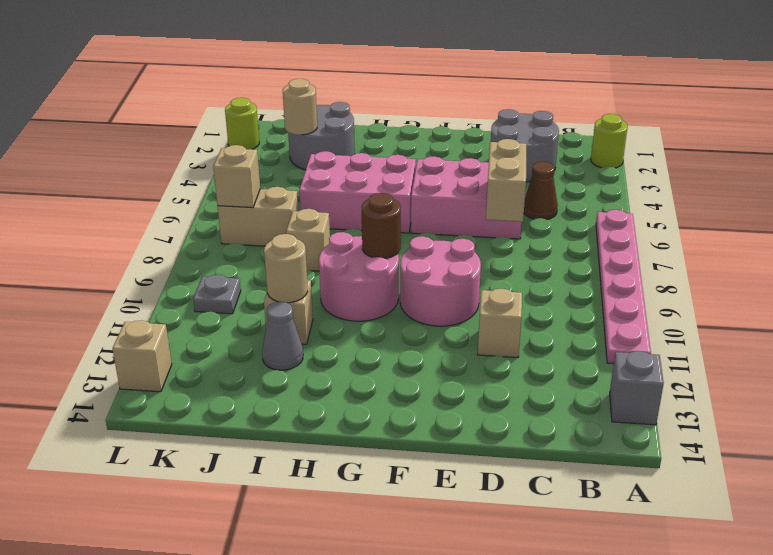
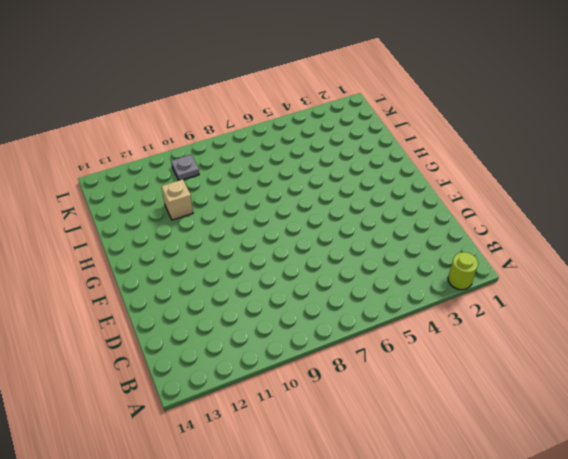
none -> pink 1x6 plate [596,210,651,364]
none -> grey 1x1 brick [610,351,664,425]
none -> grey 2x2 round brick [491,109,559,182]

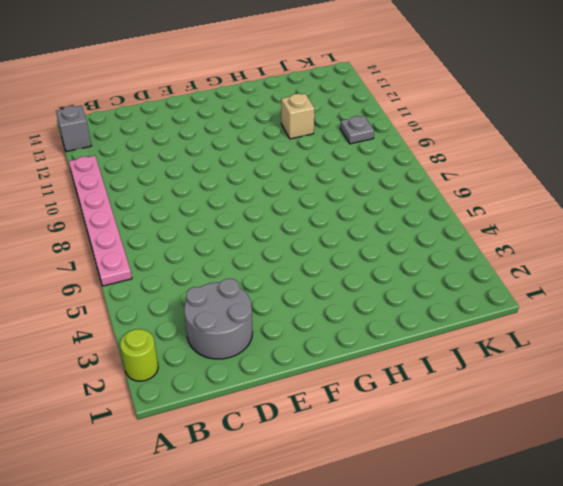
none -> brown 1x1 cone [524,162,558,220]
none -> pink 2x3 brick [411,156,522,239]
none -> tan 1x1 brick [478,289,522,358]

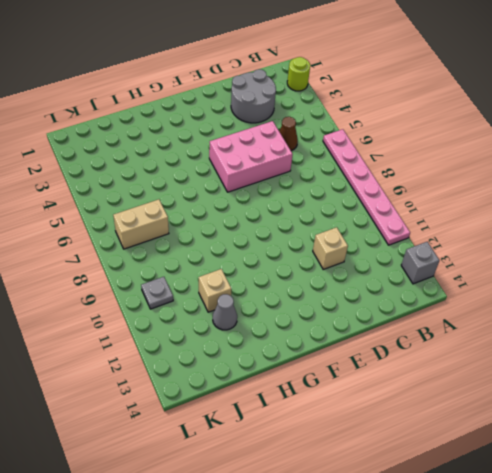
none -> pink 2x2 round brick [400,236,481,326]
none -> pink 2x3 brick [299,151,416,233]
none -> pink 2x2 round brick [319,232,399,321]

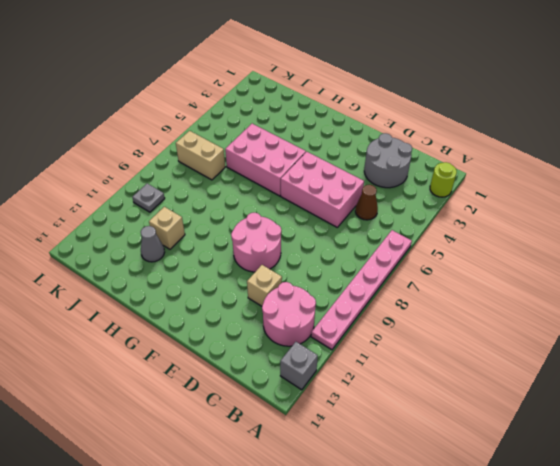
pink 2x2 round brick [262,282,316,346] -> pink 2x2 round brick moved to [319,232,399,321]
none -> grey 2x2 round brick [288,102,355,170]
none -> tan 1x1 brick [286,209,330,271]
none -> lime 1x1 round brick [225,98,259,149]

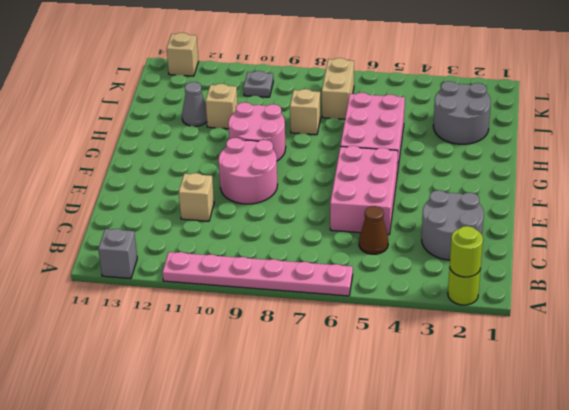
lime 1x1 round brick [450,226,483,277] -> lime 1x1 round brick moved to [225,98,259,149]
none -> tan 1x2 brick [486,139,527,222]
none -> brown 1x1 round brick [361,193,401,258]
none -> tan 1x1 round brick [264,234,308,303]

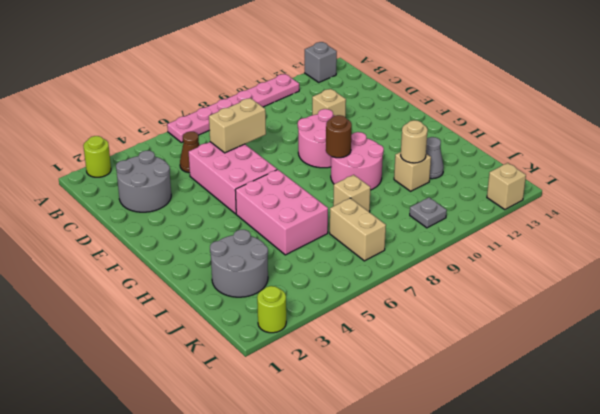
none -> tan 1x1 round brick [283,79,317,135]
none -> tan 1x1 brick [213,145,260,208]

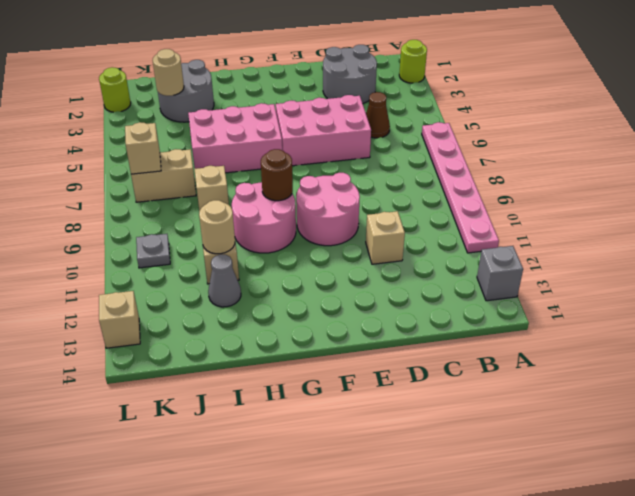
none -> tan 1x2 brick [486,139,527,222]

